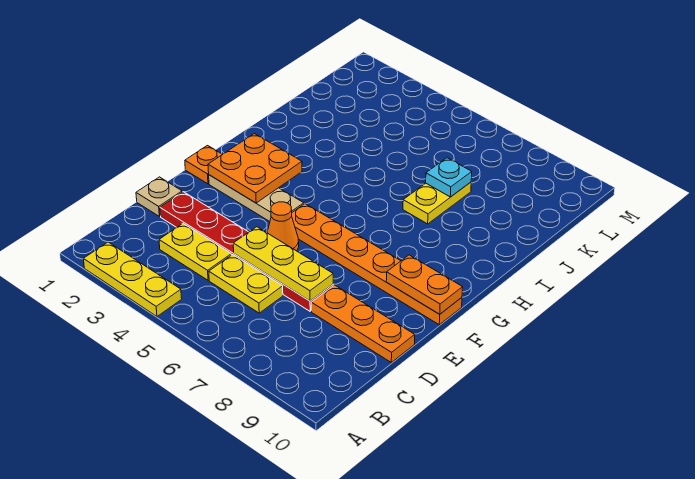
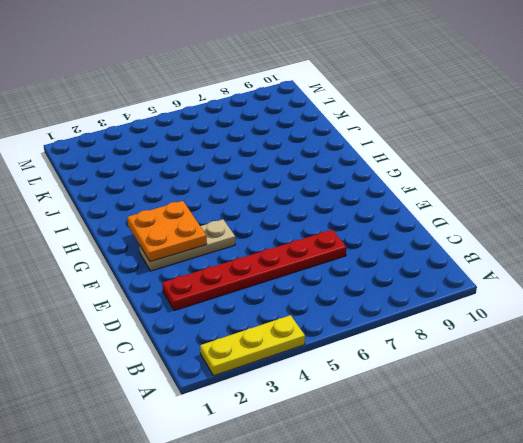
none -> yellow 1x2 plate [159,224,231,280]
none -> yellow 1x2 plate [209,255,283,313]
none -> tan 1x1 plate [136,177,182,216]

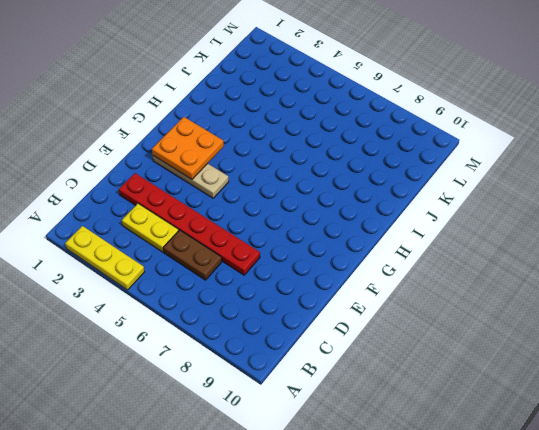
brown 1x2 plate [163,230,222,280] -> yellow 1x2 plate [209,255,283,313]
none -> tan 1x1 plate [136,177,182,216]
none -> orange 1x3 plate [311,285,415,362]
none -> orange 1x1 cone [267,202,299,251]

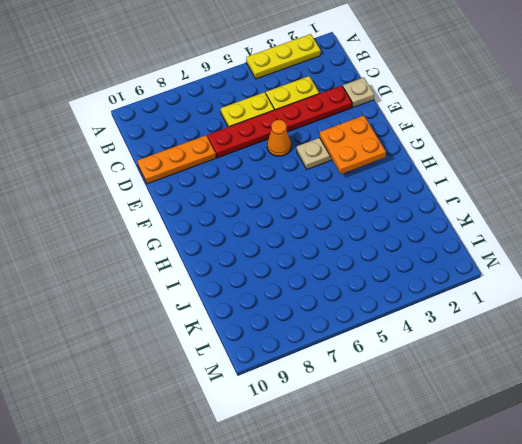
none -> orange 1x1 plate [185,146,223,184]
none -> orange 1x6 plate [292,204,462,325]
none -> yellow 1x2 plate [403,182,471,224]

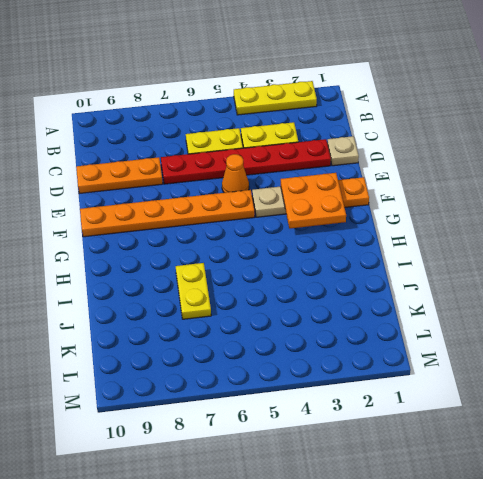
none -> yellow 1x3 plate [233,227,333,301]
none -> orange 1x2 plate [386,255,463,314]
none -> cyan 1x1 plate [426,158,472,197]

